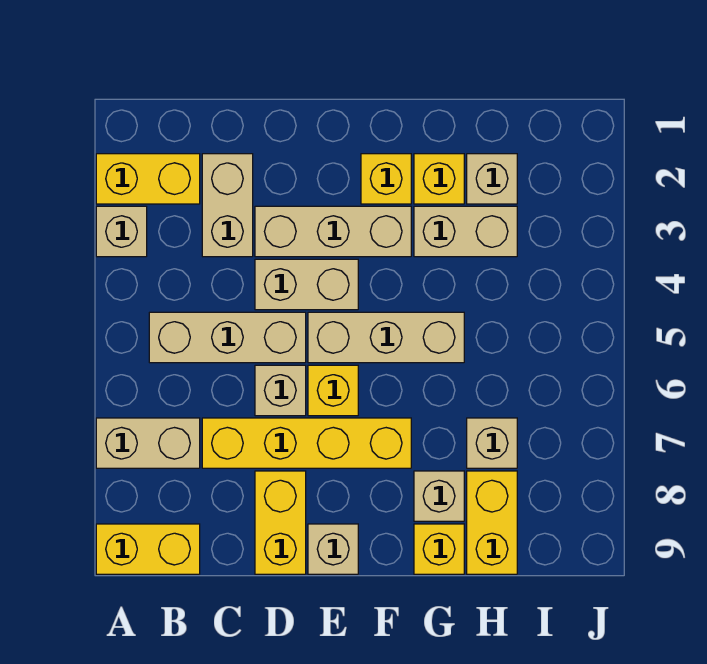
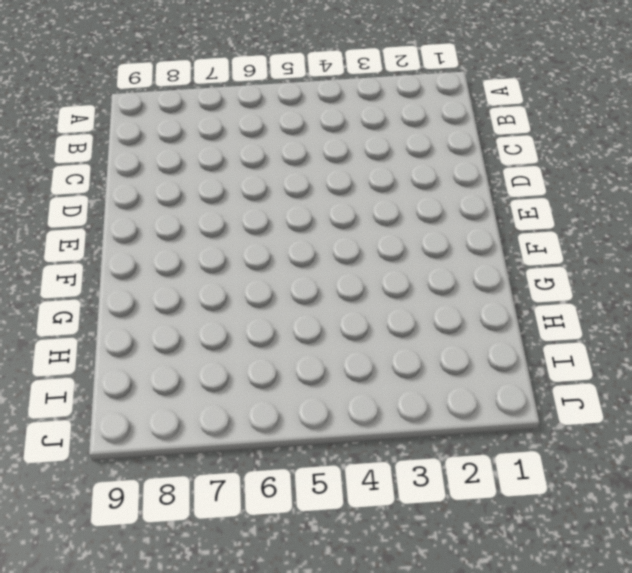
none -> yellow 1x2 brick [96,154,200,204]
none -> tan 1x1 brick [96,206,147,257]
none -> tan 1x2 brick [96,418,200,468]

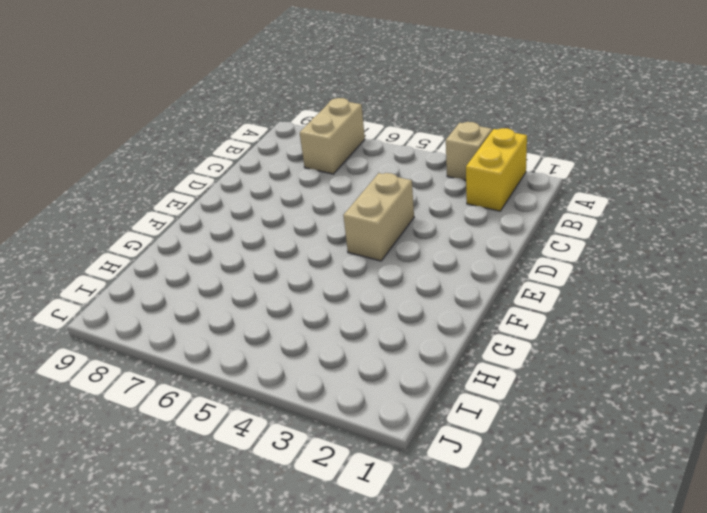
none -> yellow 1x2 brick [96,524,200,574]
none -> tan 1x3 brick [149,312,306,363]
none -> tan 1x2 brick [202,154,253,257]

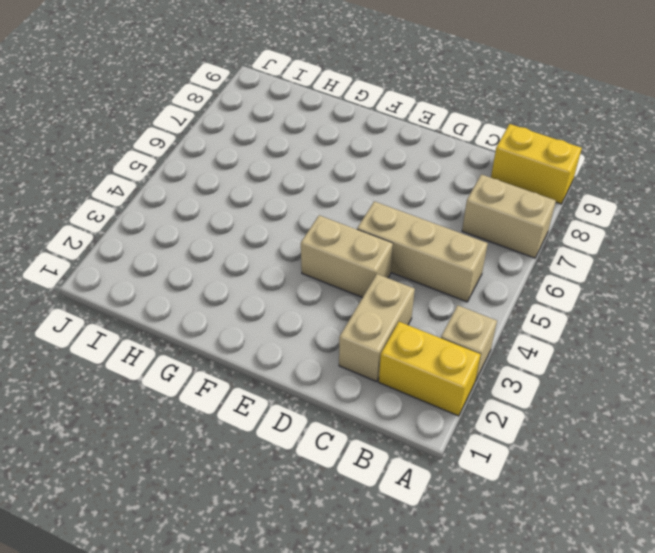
none -> yellow 1x4 brick [202,418,411,468]
none -> tan 1x3 brick [255,206,411,257]
none -> tan 1x1 brick [255,365,306,416]

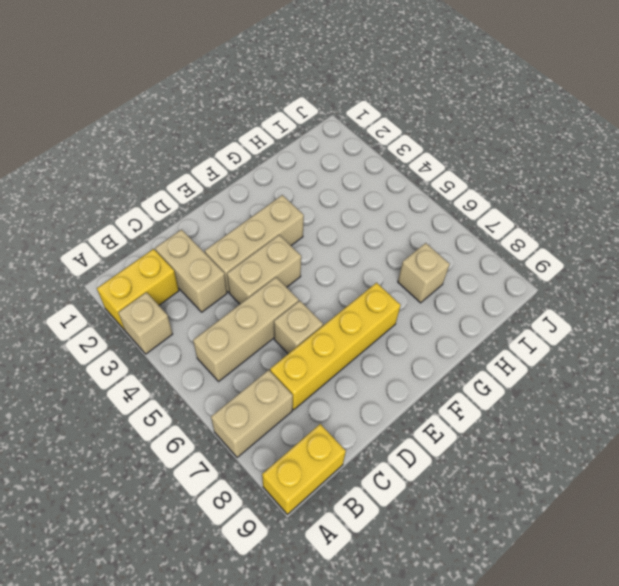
none -> yellow 1x2 brick [255,471,306,574]
none -> tan 1x3 brick [308,312,464,363]
none -> yellow 1x1 brick [308,365,358,416]

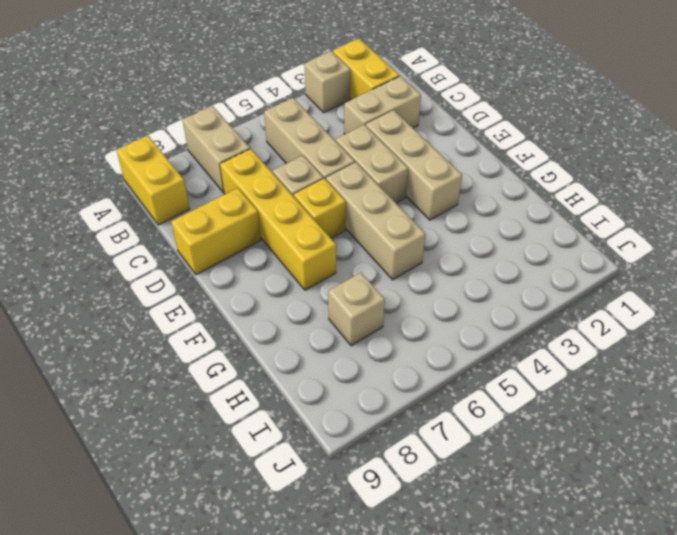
none -> tan 1x1 brick [308,524,358,574]
none -> yellow 1x1 brick [361,154,411,204]
none -> yellow 1x1 brick [414,154,464,204]

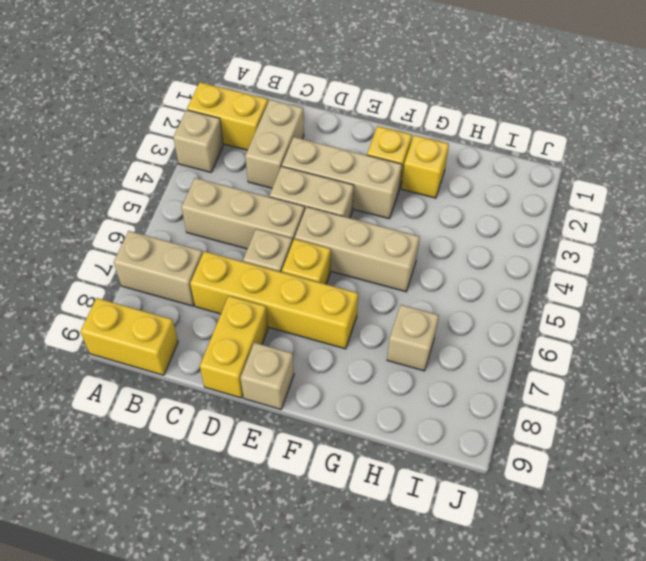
none -> tan 1x2 brick [414,206,517,257]
none -> tan 1x1 brick [414,471,464,521]
none -> yellow 1x1 brick [414,524,464,574]

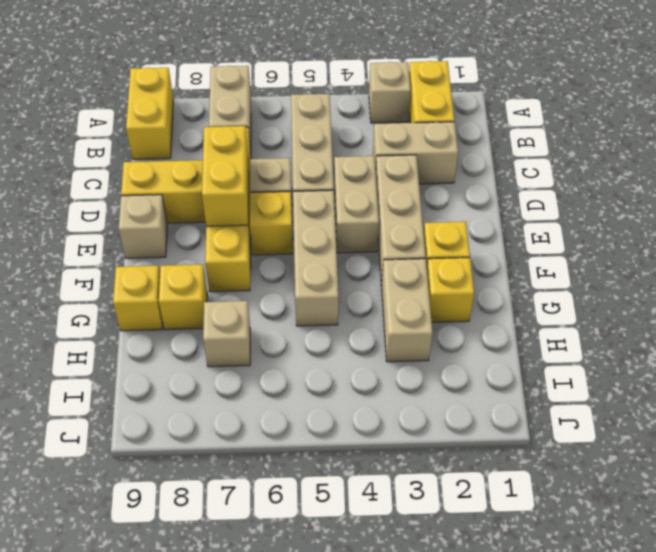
yellow 1x2 brick [202,126,248,226] -> yellow 1x2 brick turned to [467,471,517,574]
yellow 1x1 brick [159,265,207,330] -> tan 1x1 brick [414,471,464,521]
none -> tan 1x1 brick [467,154,517,204]

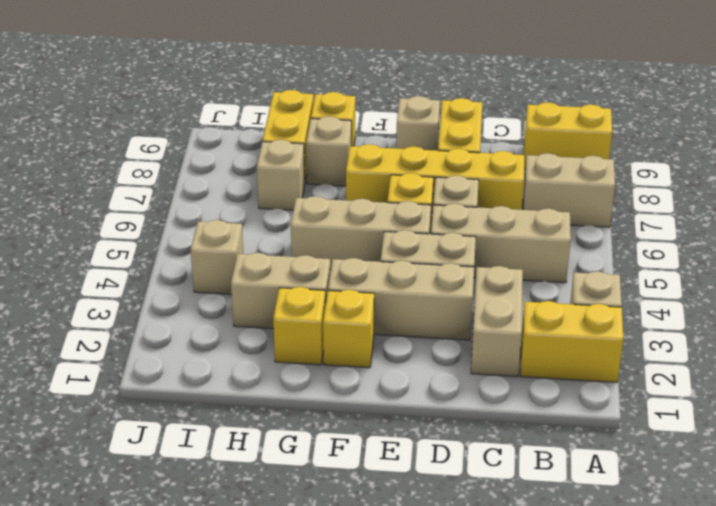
tan 1x1 brick [191,220,243,294] -> tan 1x1 brick moved to [467,154,517,204]

